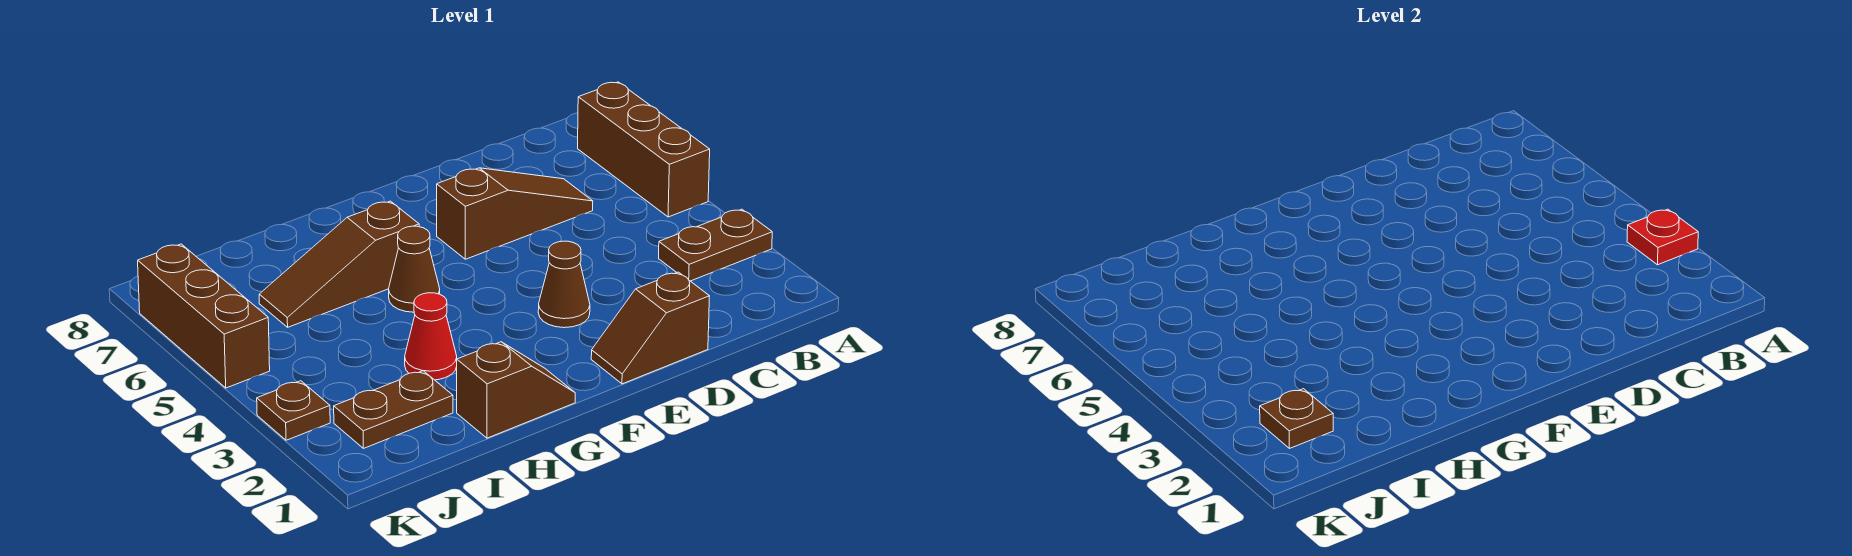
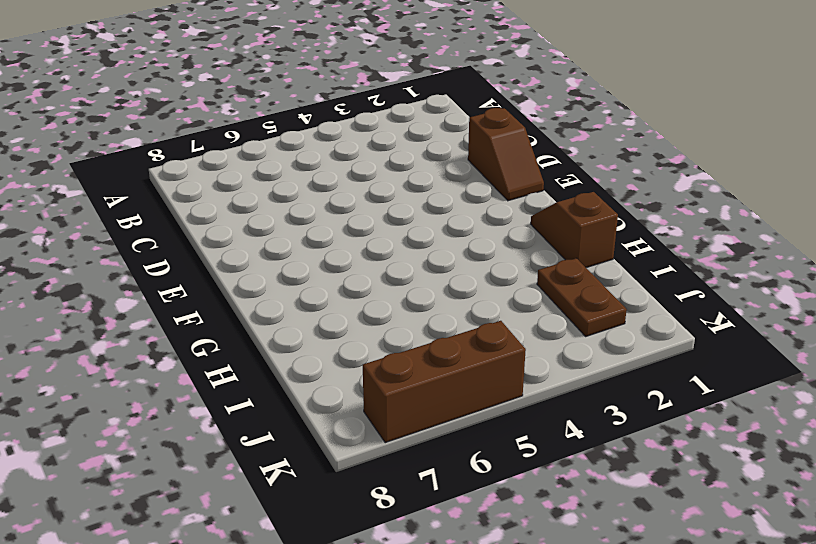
none -> brown 1x2 plate [659,209,772,281]
none -> brown 1x3 brick [578,82,710,217]
none -> brown 1x3 slope [437,168,593,259]

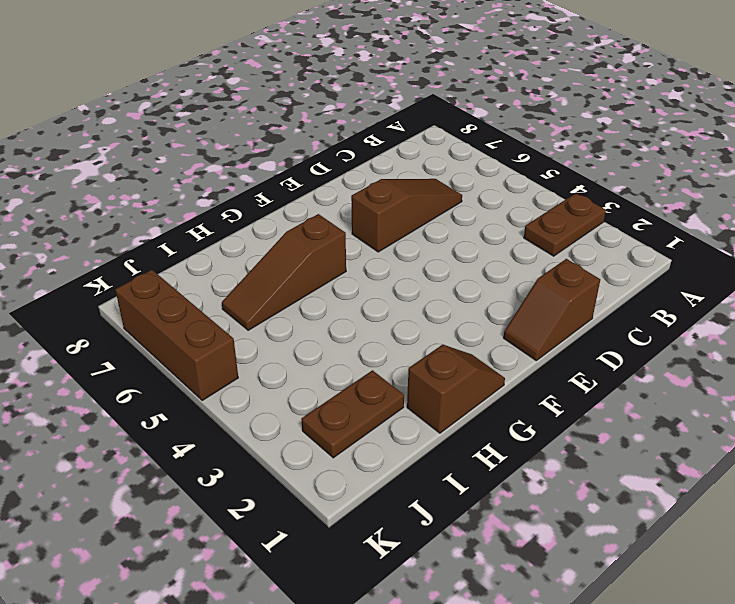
none -> brown 1x3 brick [578,82,710,217]
none -> brown 1x1 cone [538,241,590,328]
none -> brown 1x1 cone [389,226,440,312]

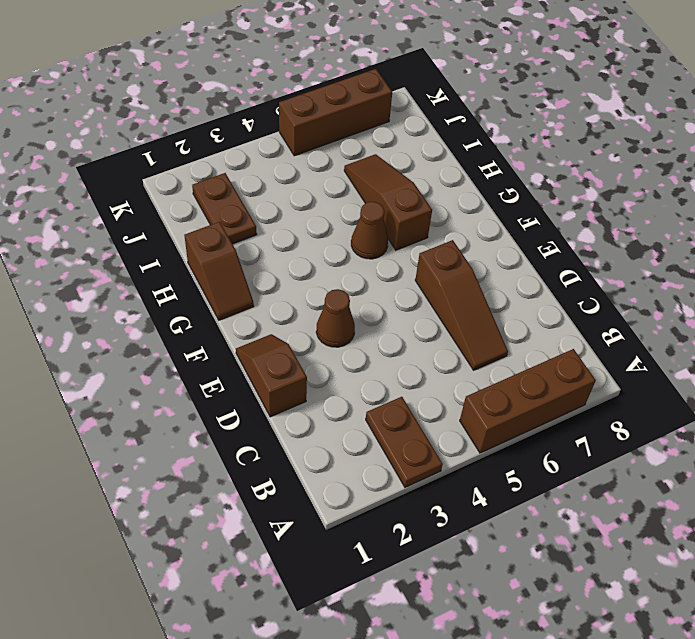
none -> red 1x1 cone [405,293,457,380]
none -> brown 1x1 plate [257,381,330,440]
none -> red 1x1 plate [1627,209,1698,265]

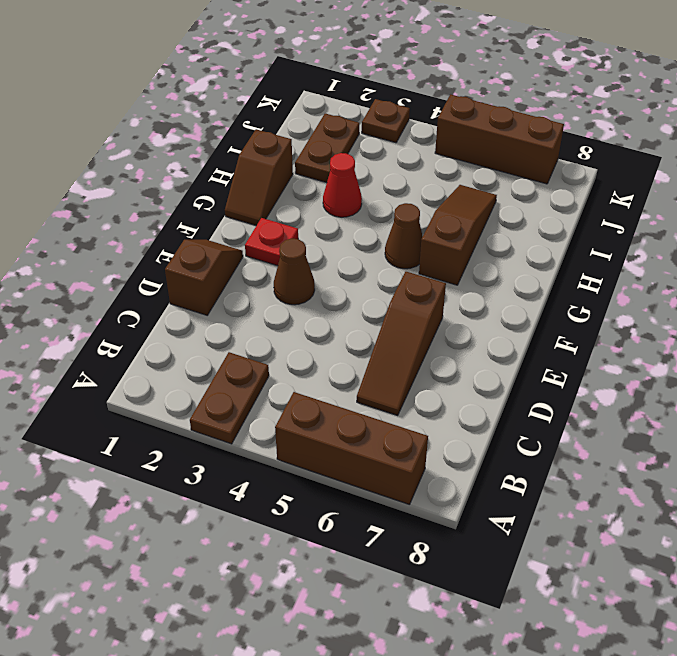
red 1x1 plate [245,218,298,266] -> red 1x1 plate moved to [1627,209,1698,265]
none -> brown 1x1 plate [1260,389,1333,448]

